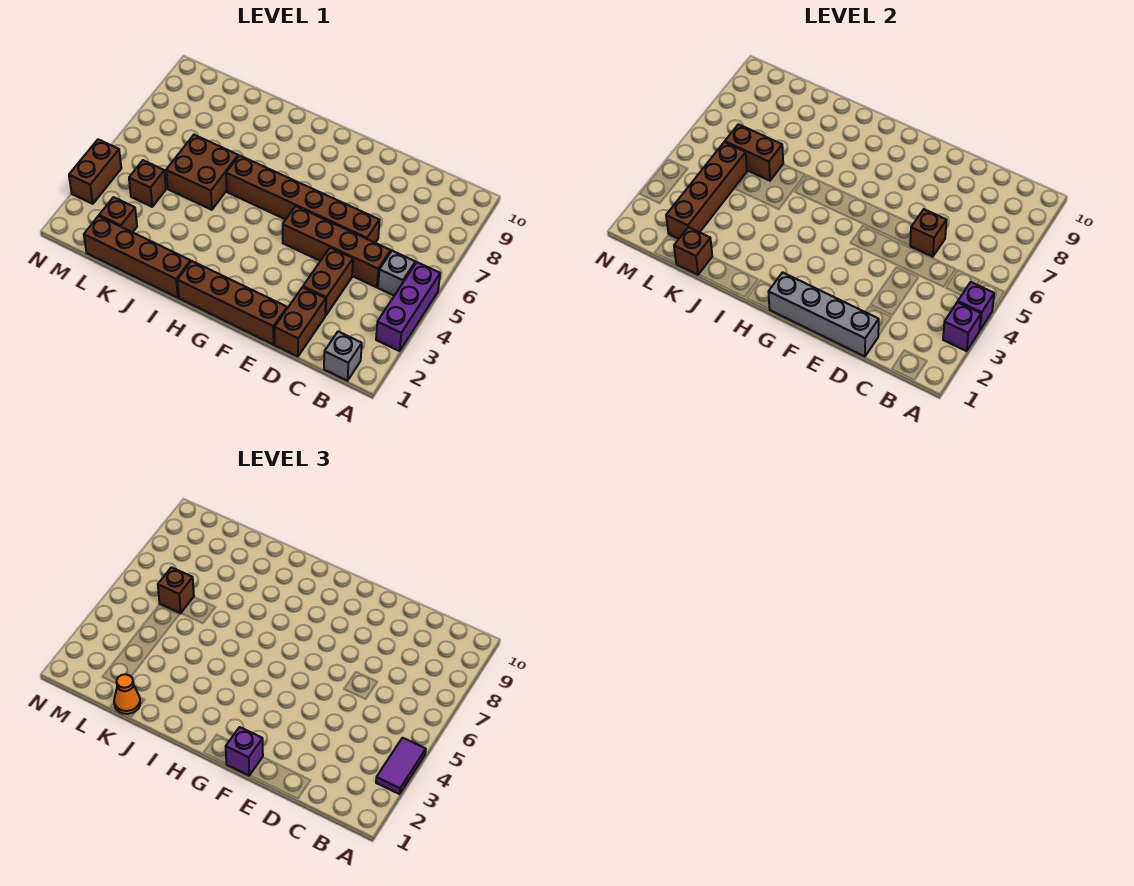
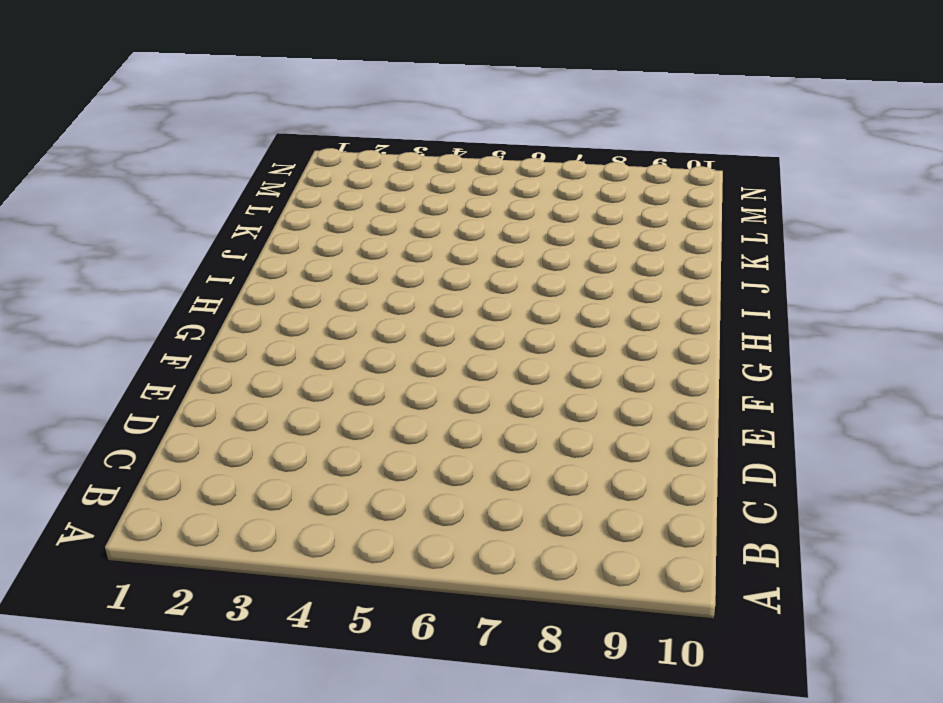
none -> purple 1x3 brick [376,262,440,351]
none -> grey 1x1 brick [324,332,362,381]
none -> grey 1x1 brick [378,251,415,296]

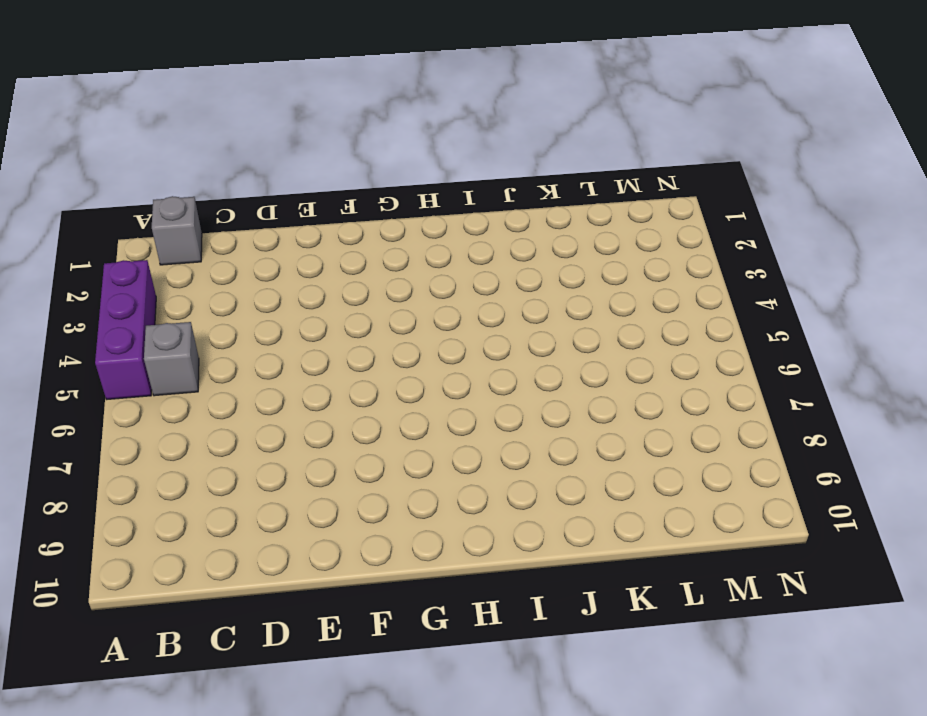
none -> brown 1x4 brick [283,206,391,287]
none -> brown 1x2 brick [275,287,326,356]
none -> brown 1x2 brick [303,248,353,316]

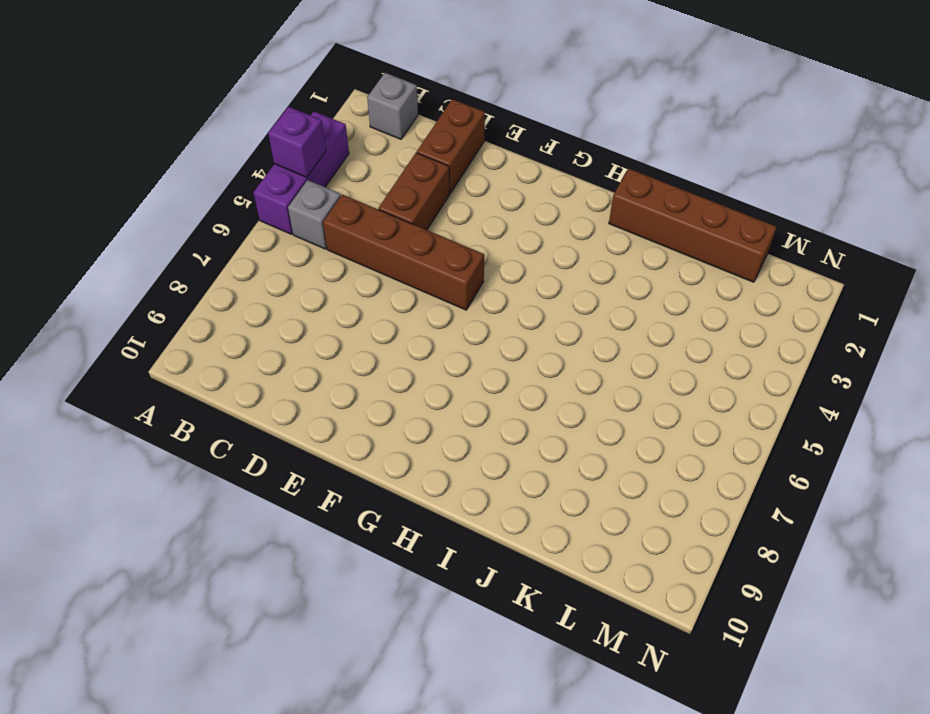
none -> brown 1x6 brick [226,156,379,243]
none -> brown 1x4 brick [178,261,287,345]
none -> brown 2x2 brick [166,135,238,210]

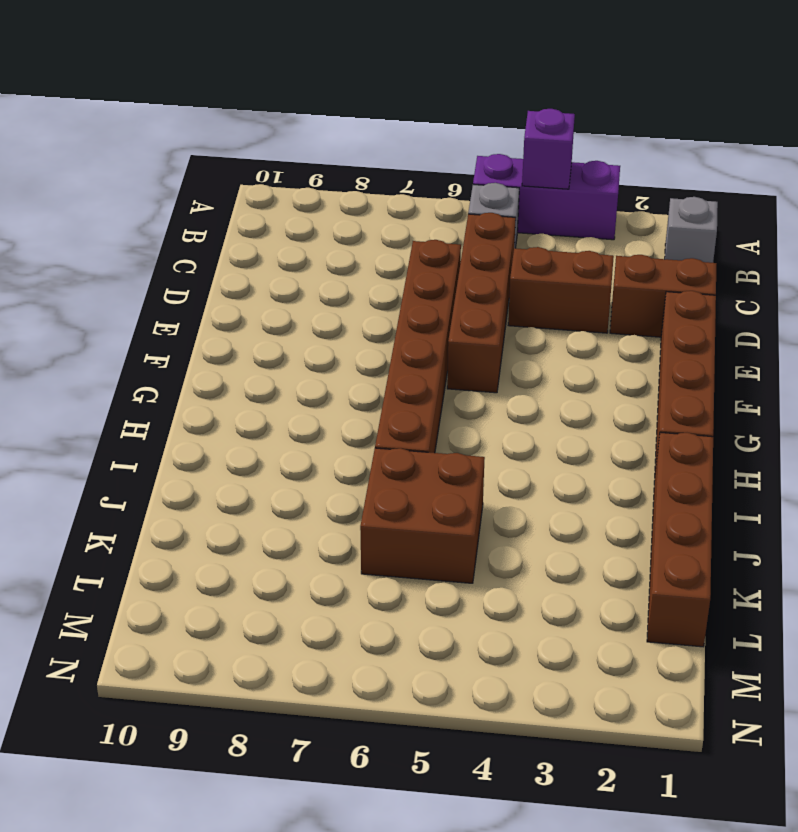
none -> brown 1x1 brick [99,197,137,232]
none -> brown 1x1 brick [129,160,166,207]
none -> brown 1x2 brick [69,139,121,204]

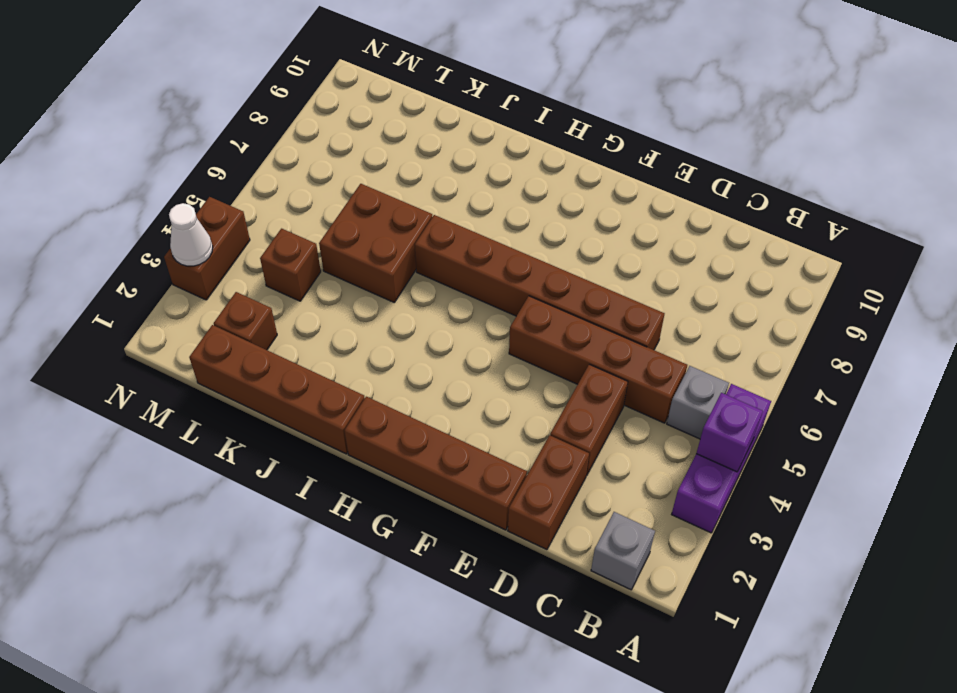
white 1x1 cone [169,203,213,266] -> none
none -> purple 1x1 brick [943,302,981,351]
none -> grey 1x4 brick [769,272,879,356]
none -> brown 1x1 brick [910,209,946,257]

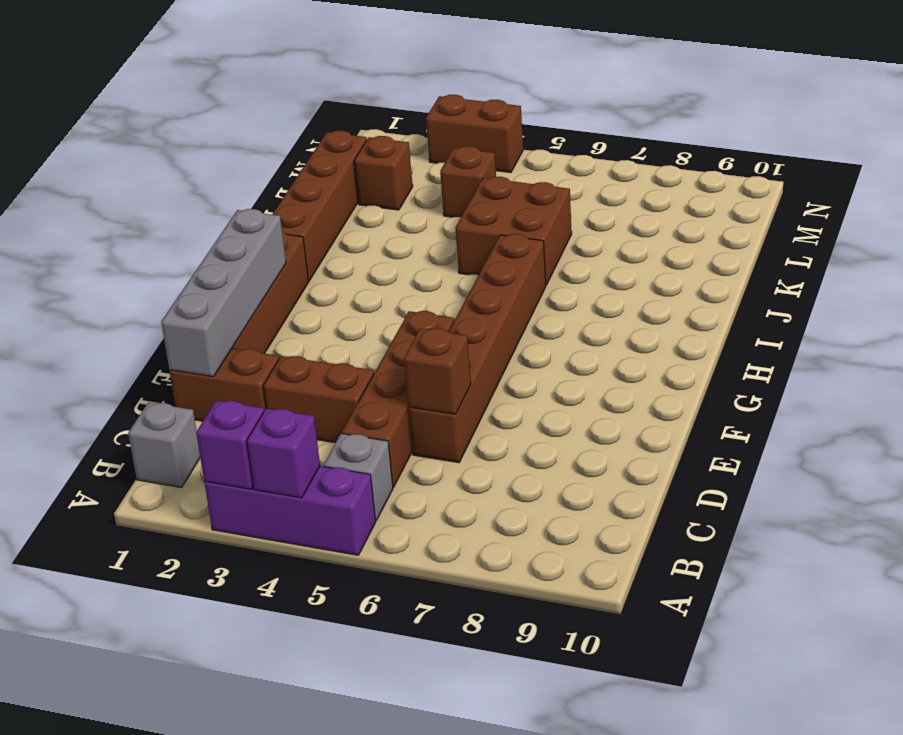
none -> brown 1x1 brick [674,227,712,275]
none -> brown 1x2 brick [725,124,783,181]
none -> brown 1x4 brick [666,142,747,239]

